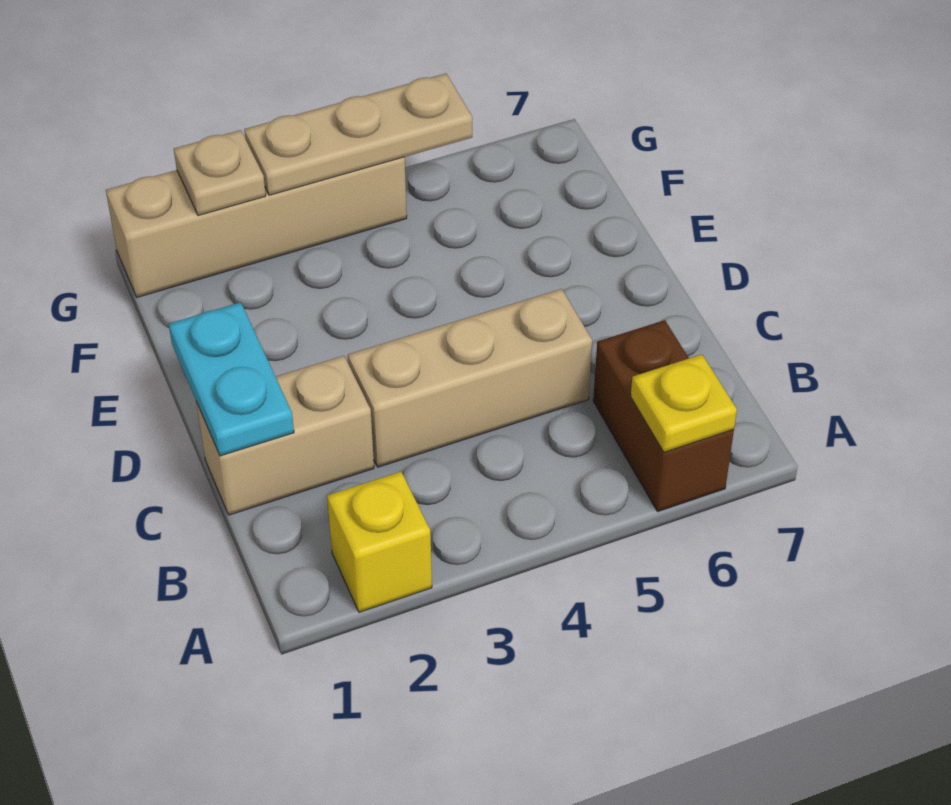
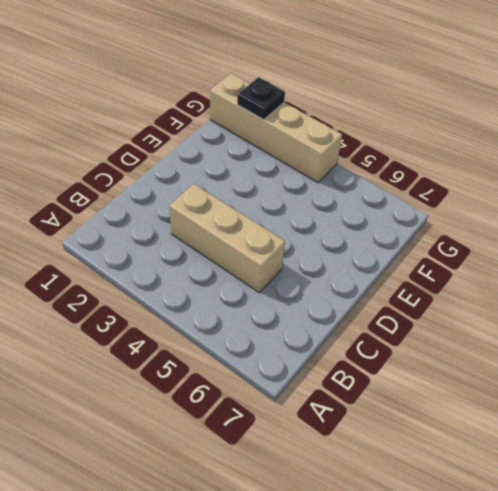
black 1x1 plate [237,77,285,120] -> tan 1x1 plate [174,130,266,216]
none -> yellow 1x1 brick [327,472,432,612]
none -> brown 1x2 brick [593,320,734,511]

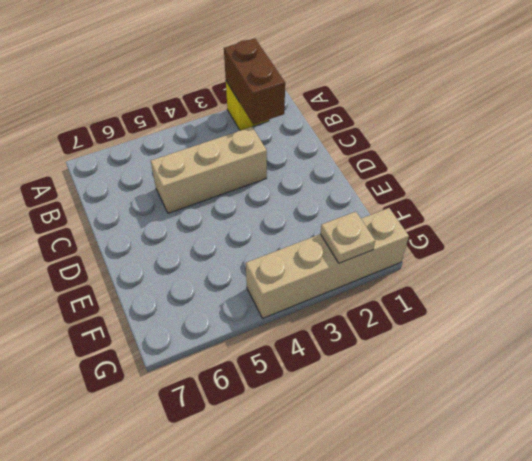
brown 1x2 brick [224,38,285,125] -> brown 1x2 brick moved to [593,320,734,511]
none -> tan 1x2 brick [196,356,374,515]
none -> yellow 1x1 plate [631,354,737,452]

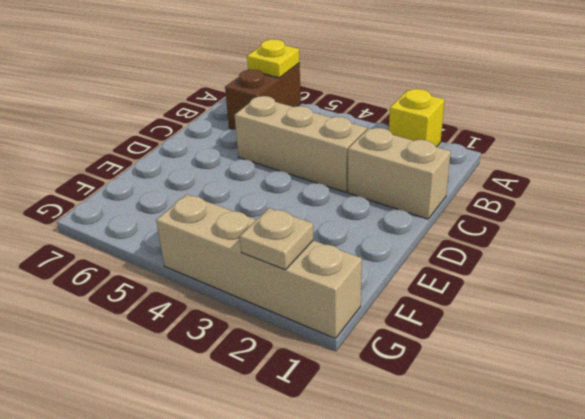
none -> cyan 1x2 plate [169,302,294,456]
none -> tan 1x3 plate [244,74,472,195]

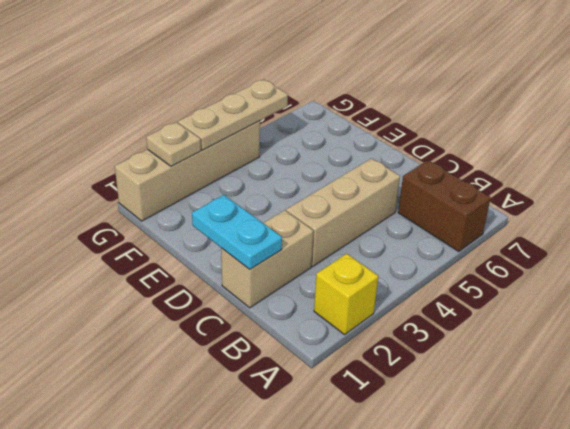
none -> yellow 1x1 plate [631,354,737,452]

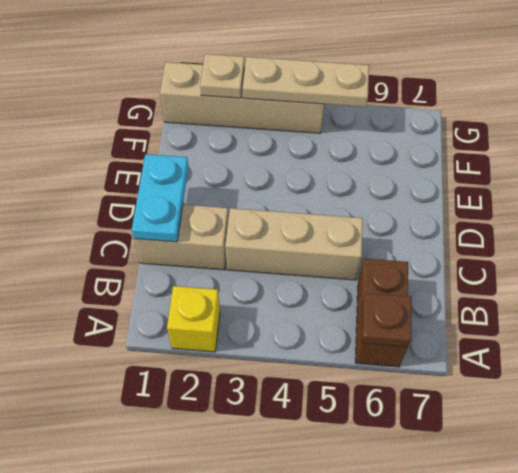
brown 1x1 plate [361,293,411,347] -> yellow 1x1 plate [631,354,737,452]

